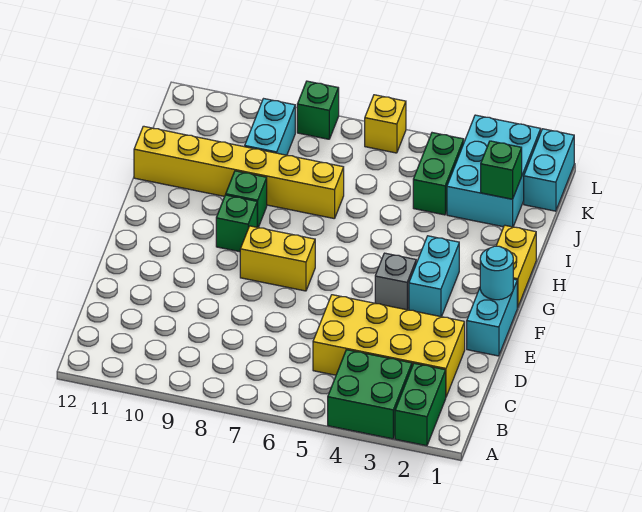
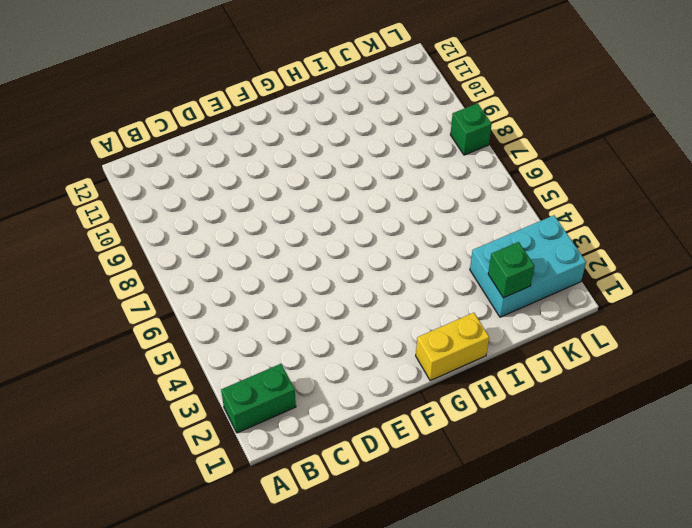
none -> green 2x2 brick [328,350,412,439]
none -> yellow 2x4 brick [313,295,465,397]
none -> cyan 1x2 brick [467,279,517,356]

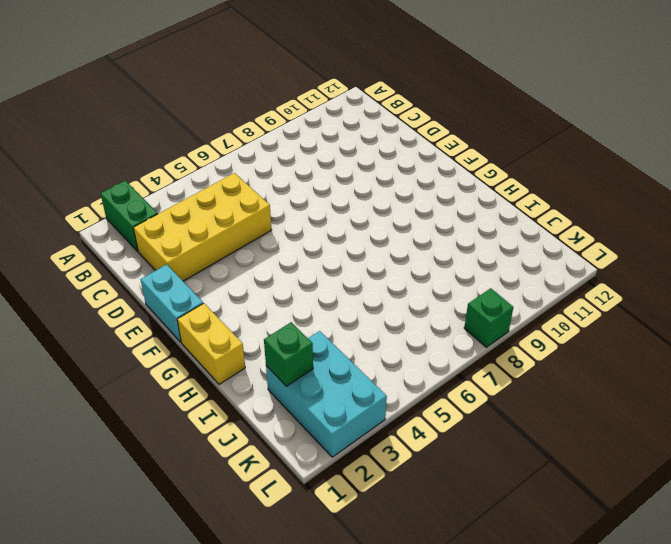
none -> green 2x2 brick [328,350,412,439]
none -> cyan 1x2 brick [409,236,459,317]
none -> grey 1x1 brick [375,253,416,310]

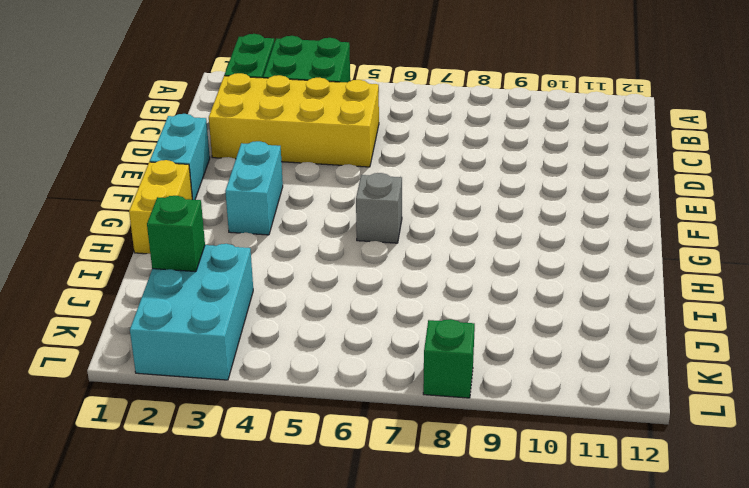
grey 1x1 brick [356,173,402,243] -> grey 1x1 brick moved to [375,253,416,310]
none -> yellow 1x2 brick [240,226,315,291]
none -> green 1x1 brick [216,195,257,252]
none -> green 1x1 brick [226,171,267,227]

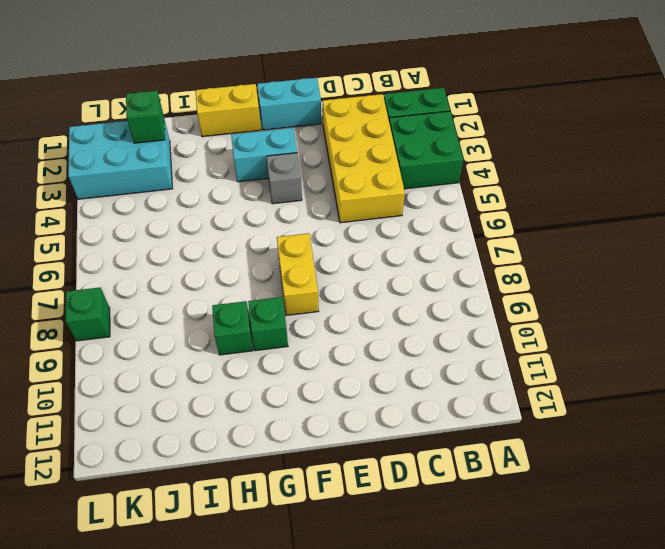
none -> yellow 1x6 brick [134,126,344,219]
none -> green 1x2 brick [413,133,464,215]
none -> cyan 1x2 brick [245,99,295,155]

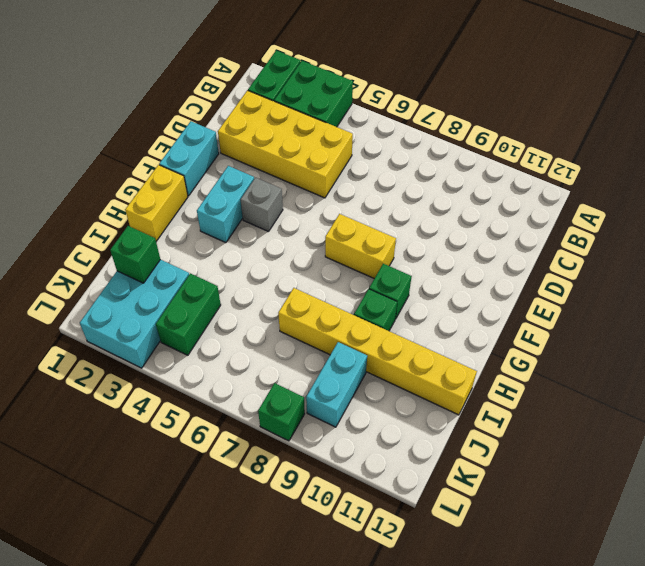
none -> cyan 1x2 brick [524,129,574,211]
none -> yellow 1x1 brick [365,95,406,153]
none -> cyan 1x1 round brick [480,246,513,300]

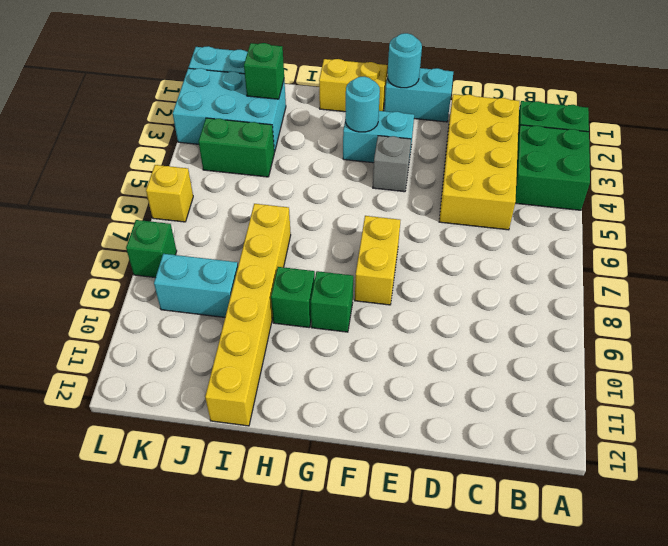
cyan 1x1 round brick [345,77,380,132] -> none

